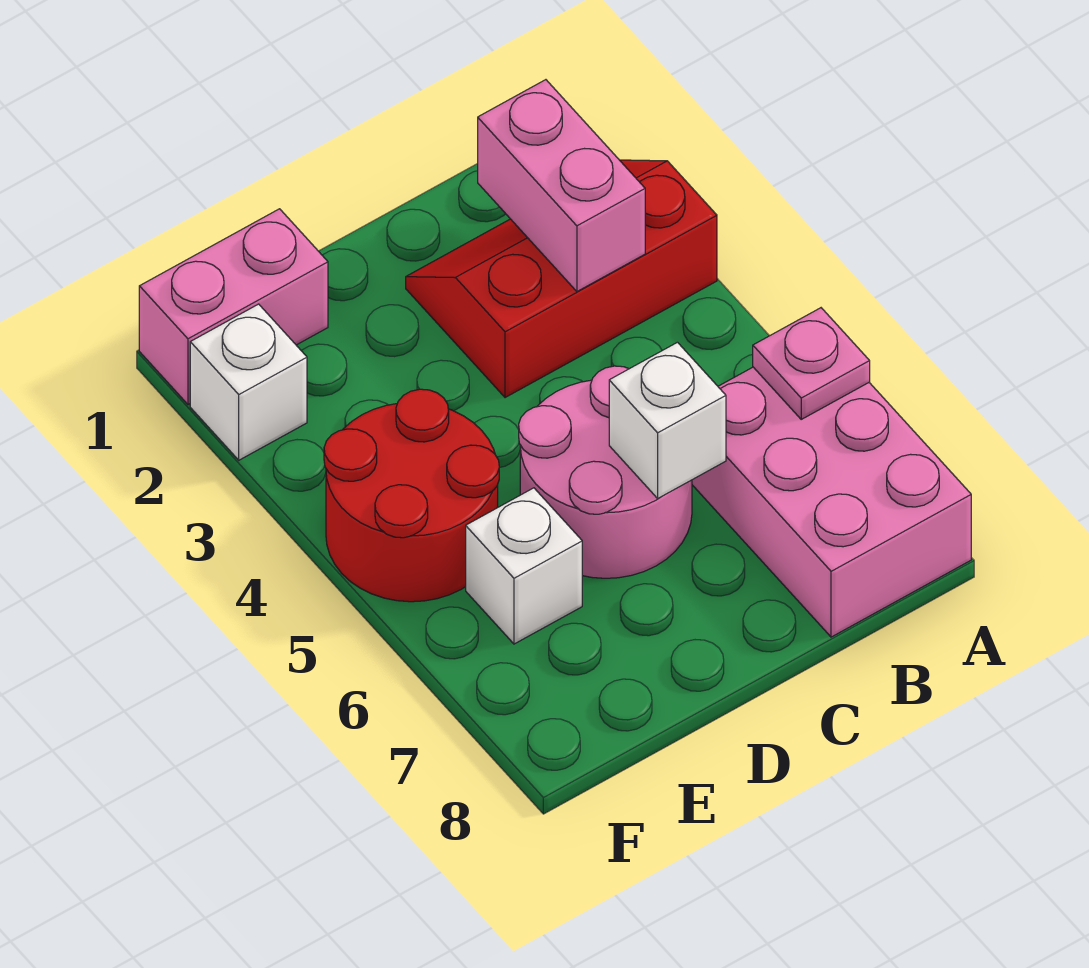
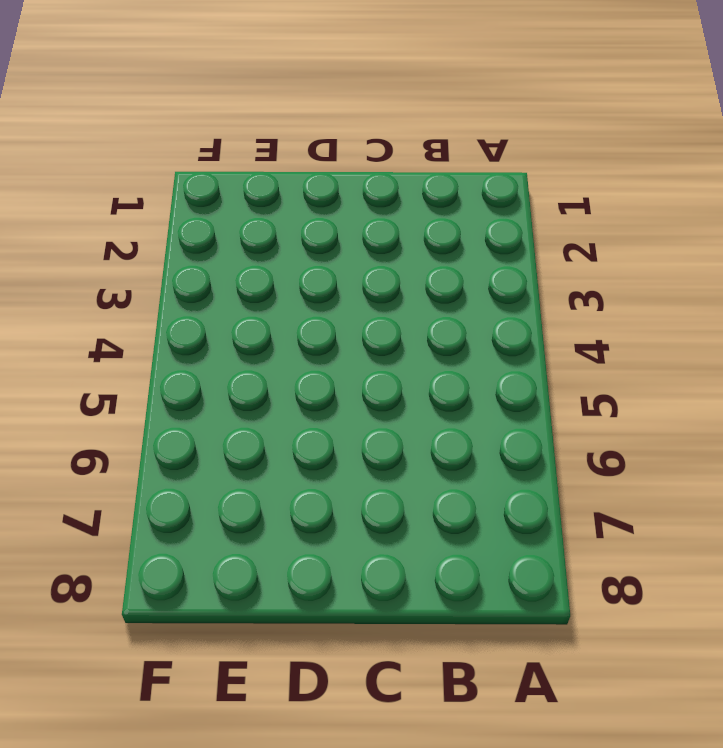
none -> red 2x3 slope [406,160,717,398]
none -> pink 2x3 brick [692,367,971,637]

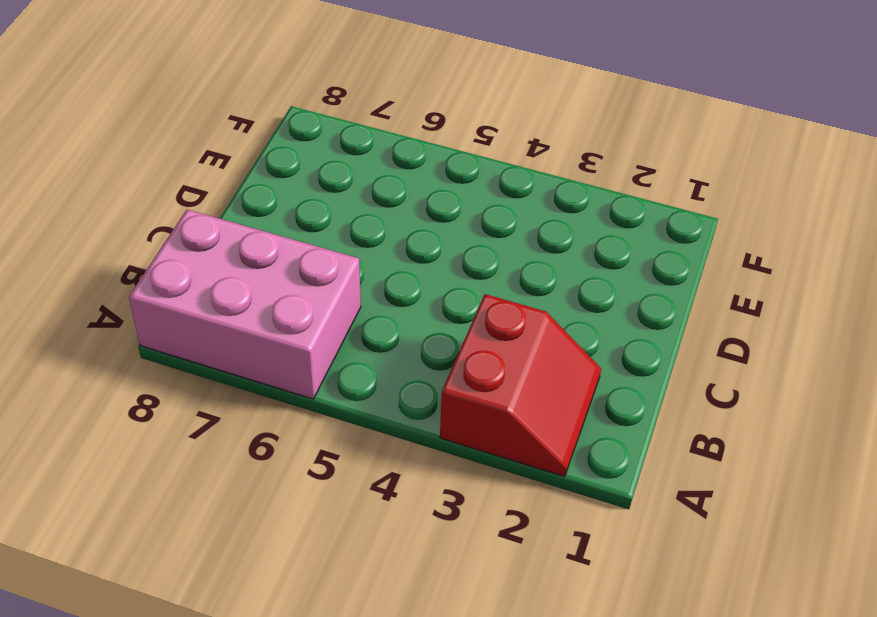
red 2x2 slope [440,294,601,477] -> red 2x3 slope [406,160,717,398]
none -> pink 2x2 round brick [519,366,692,578]
none -> pink 1x2 brick [139,209,328,404]

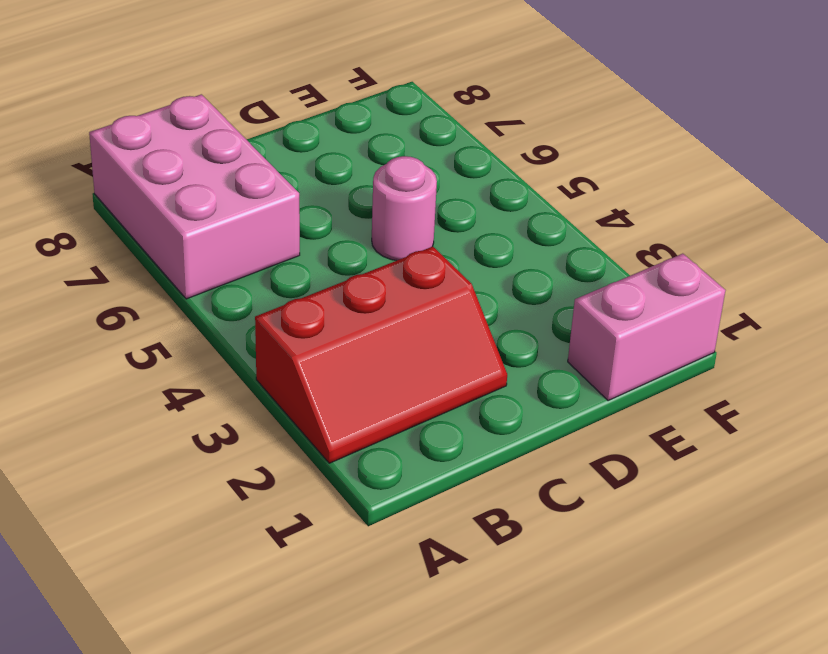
pink 1x1 round brick [372,156,437,261] -> pink 2x2 round brick [519,366,692,578]
none -> red 2x2 round brick [324,389,499,602]
none -> white 1x1 brick [466,488,582,644]

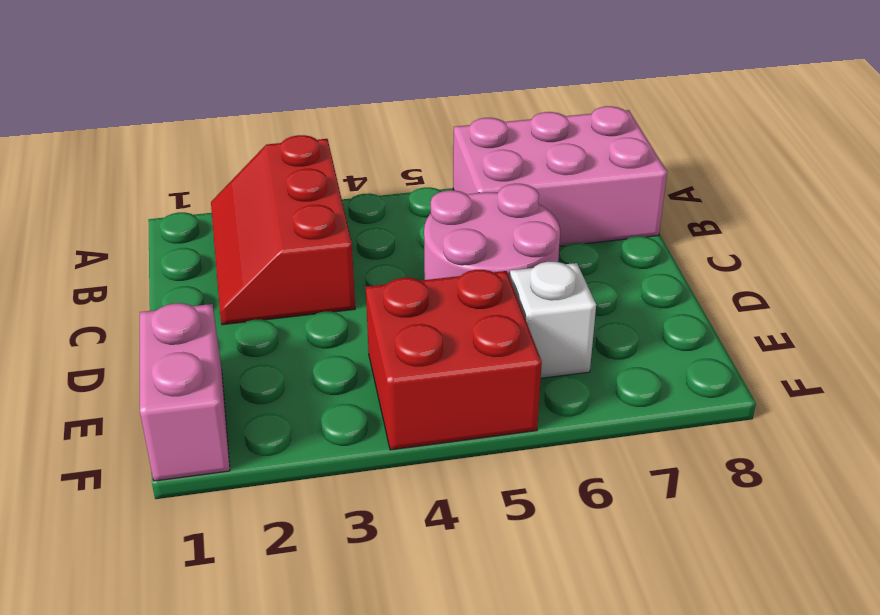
red 2x2 brick [366,270,542,450] -> red 2x2 round brick [324,389,499,602]
none -> white 1x1 brick [190,304,307,460]
none -> pink 1x1 plate [753,308,870,419]

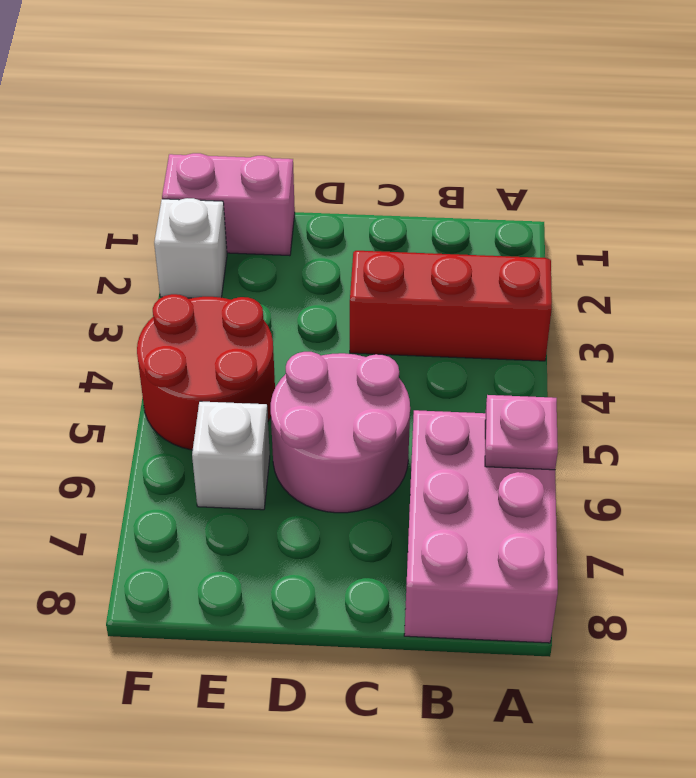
none -> pink 1x2 brick [478,80,645,291]
none -> white 1x1 brick [609,342,726,498]

